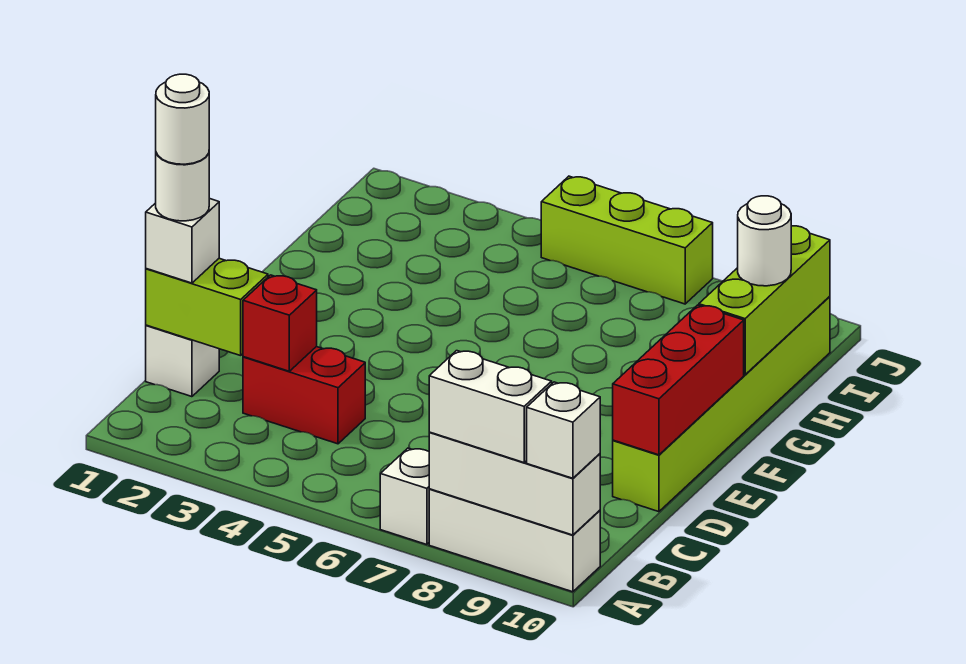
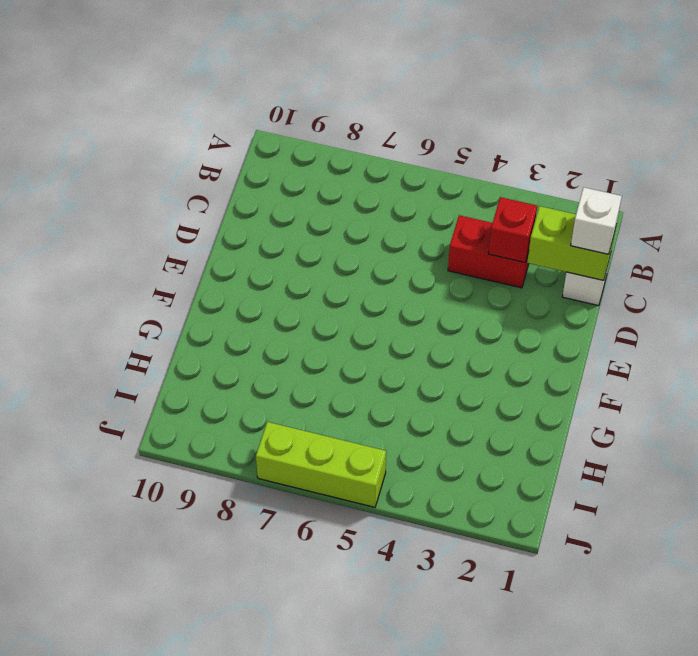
none -> white 1x1 brick [380,448,429,545]
none -> white 1x3 brick [429,489,600,592]
none -> lime 1x6 brick [613,296,830,512]

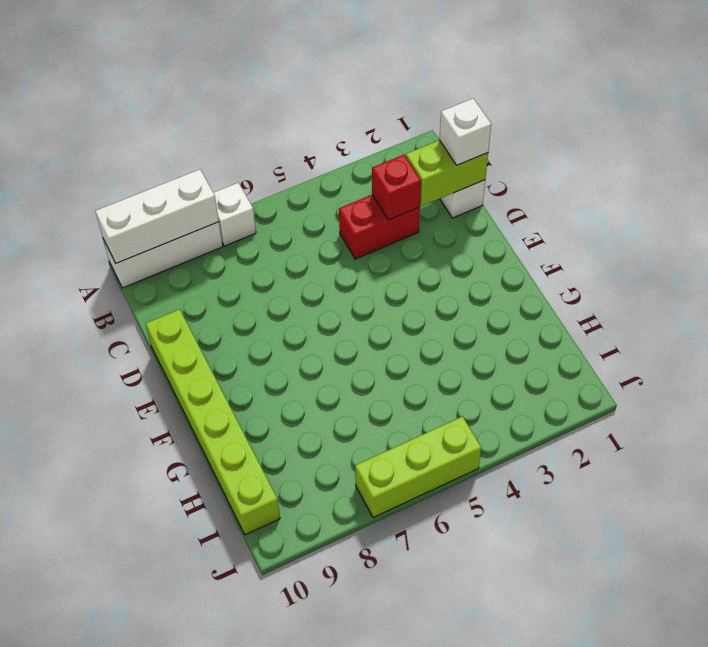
none -> red 1x3 brick [613,305,744,455]
none -> lime 1x3 brick [699,226,830,375]
none -> white 1x2 brick [429,351,552,462]

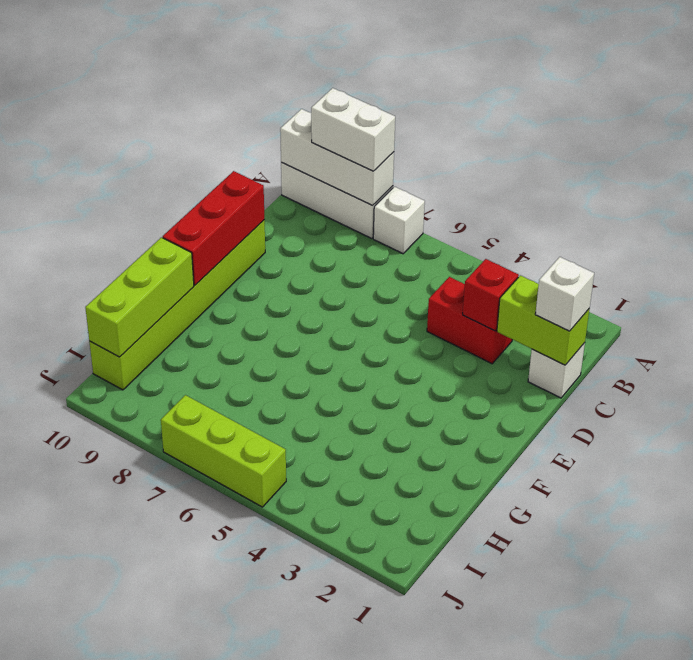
none -> white 1x1 brick [527,382,600,478]
none -> white 1x1 round brick [738,196,791,286]
none -> white 1x1 round brick [156,153,209,221]

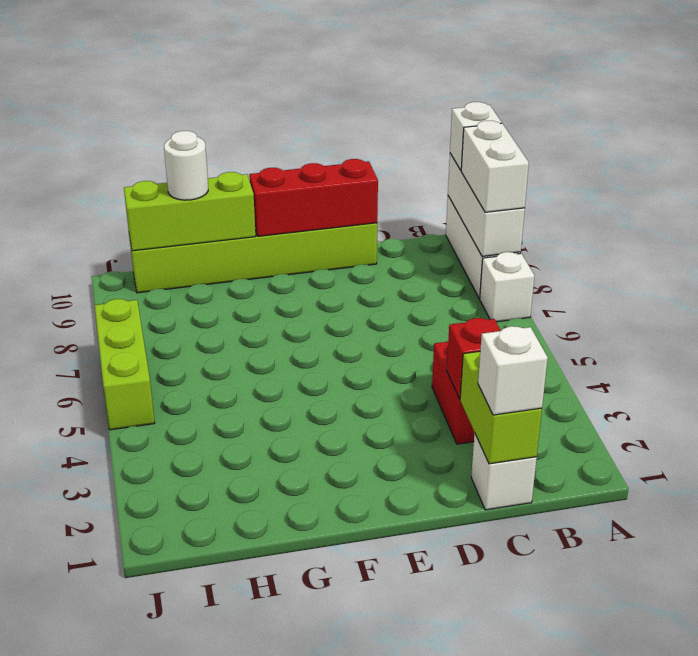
none -> white 1x1 round brick [156,153,209,221]
none -> white 1x1 round brick [156,74,209,164]

